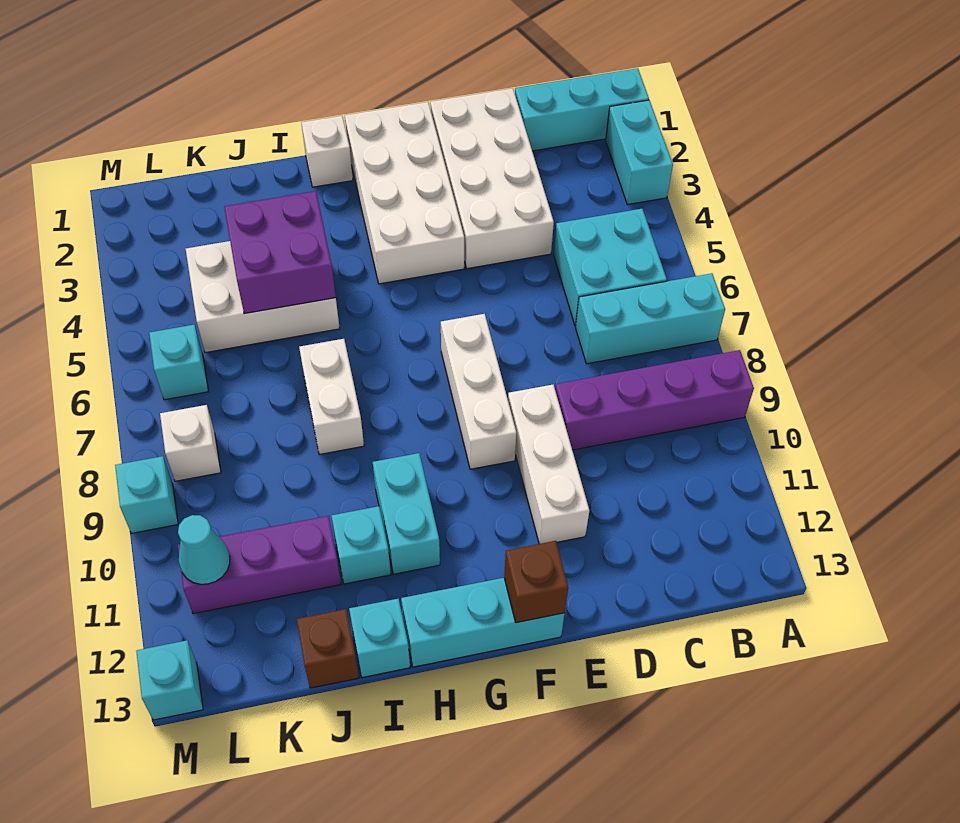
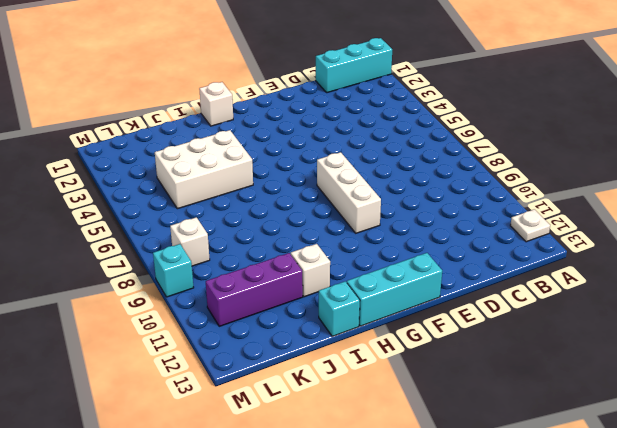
white 1x1 plate [510,209,550,242] -> none
white 1x1 brick [291,244,330,297] -> cyan 1x1 brick [331,506,391,584]
none -> cyan 1x2 brick [606,100,673,205]
none -> cyan 1x3 brick [576,273,725,364]
none -> purple 1x4 brick [555,350,754,450]

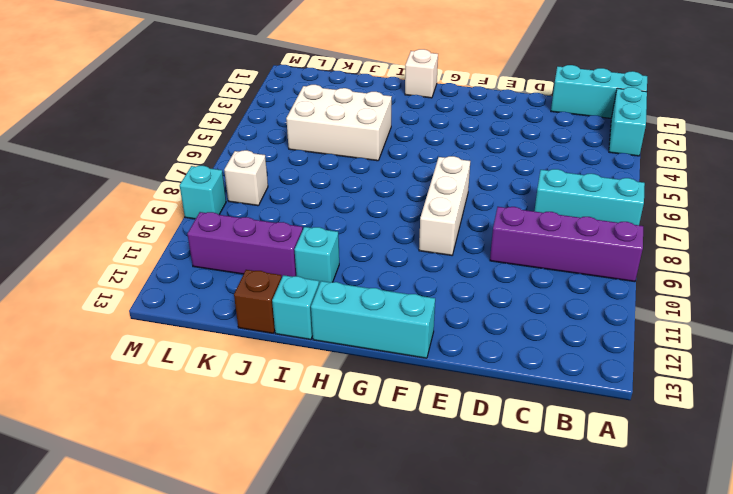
none -> cyan 2x2 brick [554,209,667,326]
none -> white 2x4 brick [430,88,554,269]
none -> white 1x3 brick [508,385,589,544]

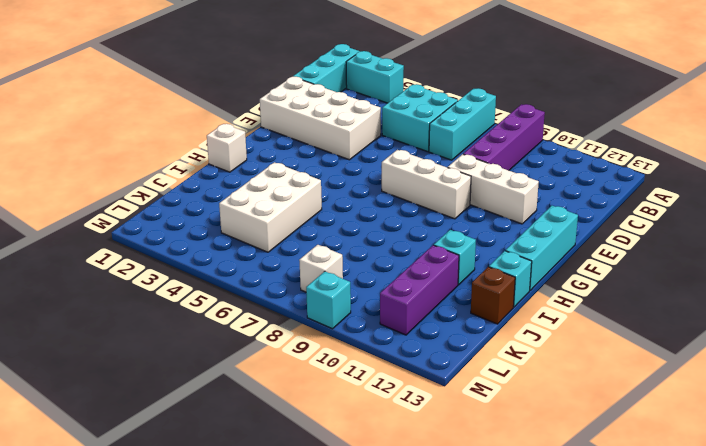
none -> white 2x4 brick [345,102,464,284]
none -> cyan 1x2 brick [373,453,440,574]
none -> white 1x2 brick [299,339,364,455]

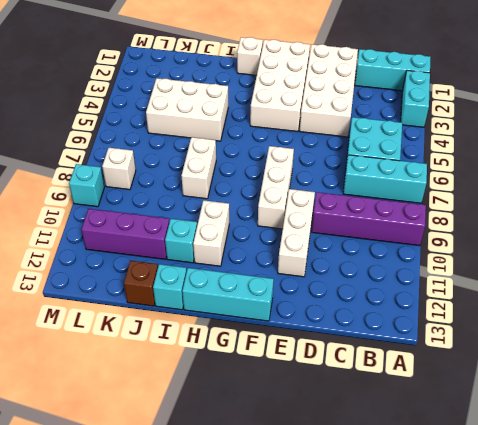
white 1x2 brick [193,200,229,266] -> cyan 1x2 brick [373,453,440,574]
none -> cyan 1x1 brick [149,325,208,400]
none -> cyan 1x1 brick [136,640,203,720]
none -> brown 1x1 brick [504,541,568,623]

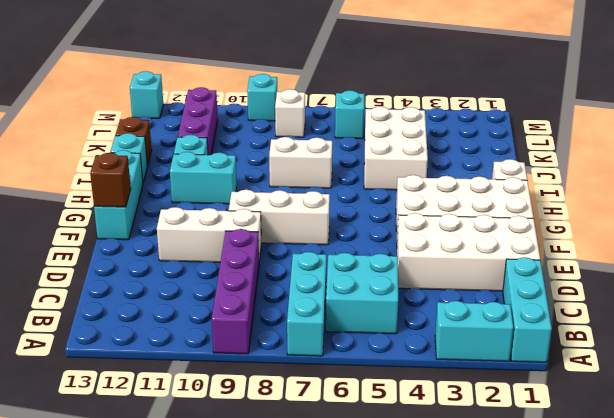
none -> purple 2x2 brick [224,191,336,314]
none -> cyan 1x1 cone [178,515,230,584]

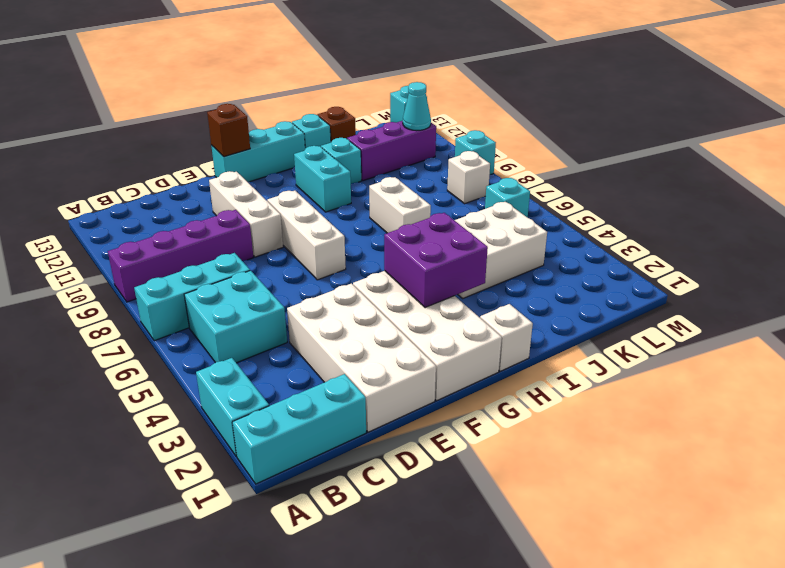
purple 2x2 brick [384,213,488,308] -> purple 2x2 brick moved to [224,191,336,314]

